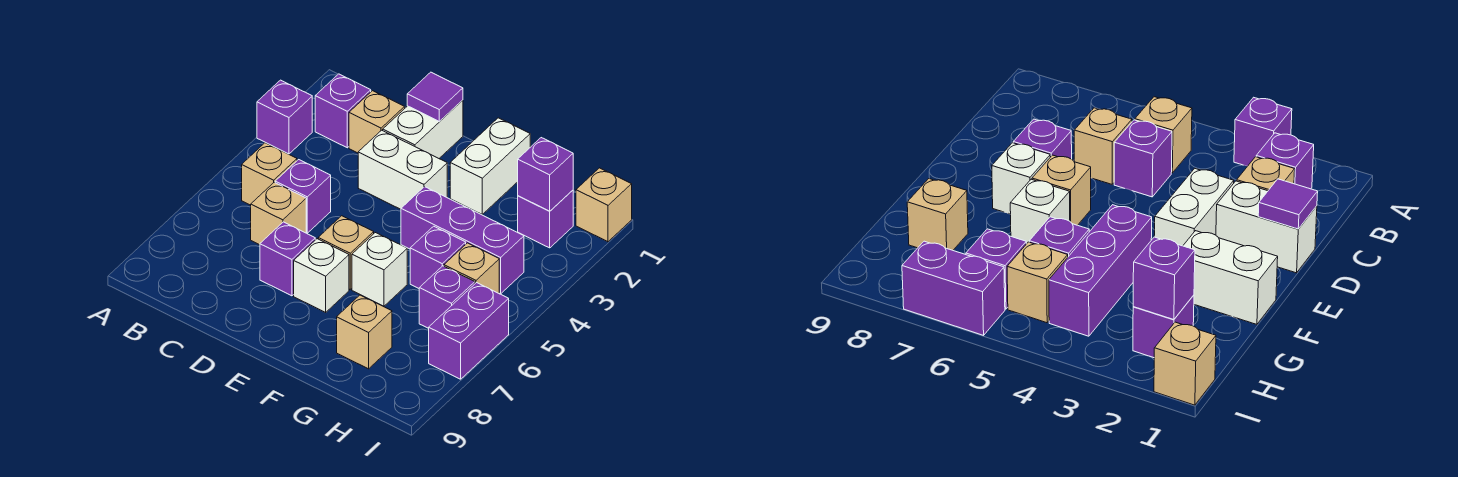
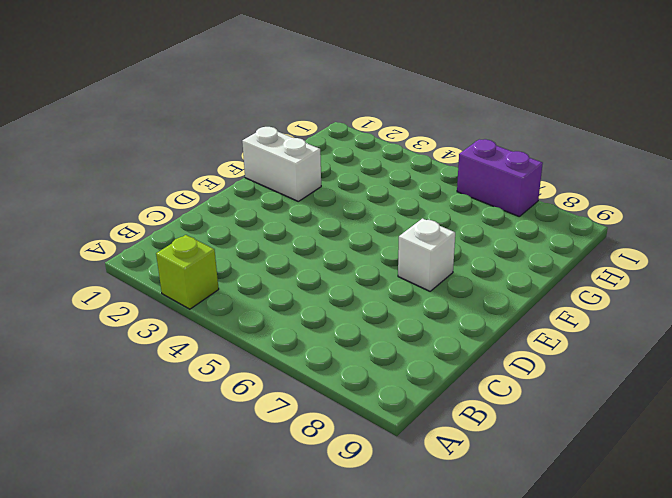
lime 1x1 brick [156,235,219,309] -> purple 1x1 brick [257,80,312,154]
none -> purple 1x1 brick [315,74,371,148]
none -> tan 1x1 brick [242,143,297,205]
none -> tan 1x1 brick [349,91,405,153]

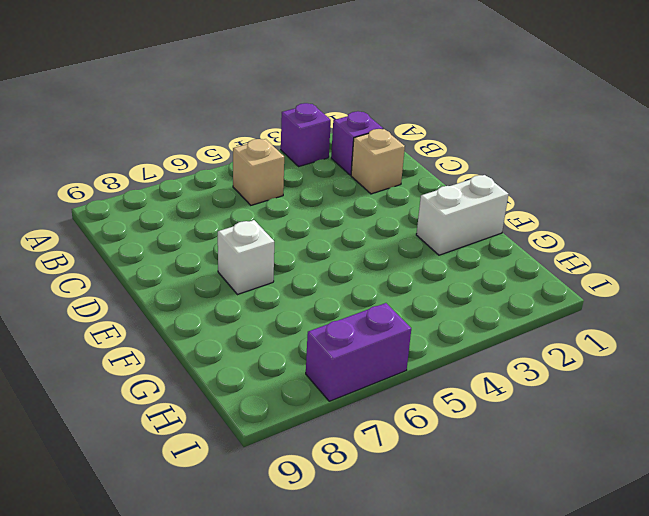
none -> purple 1x1 brick [275,160,331,233]
none -> tan 1x1 brick [251,182,306,245]
none -> white 1x2 brick [383,100,463,158]

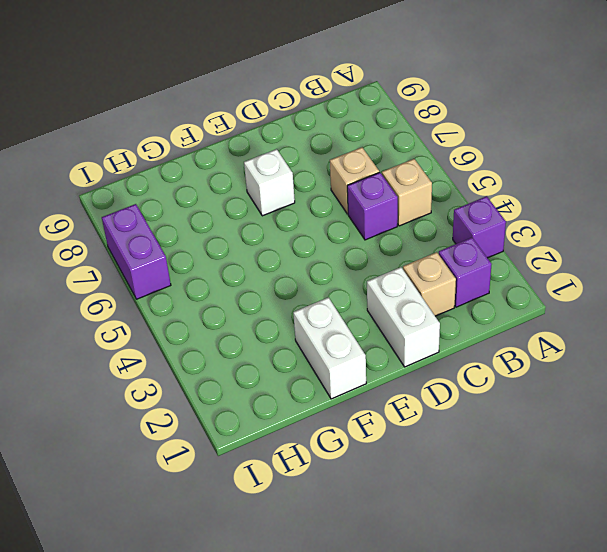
none -> white 1x2 brick [358,130,447,209]
none -> purple 1x1 brick [260,222,315,296]
none -> tan 1x1 brick [318,216,374,289]

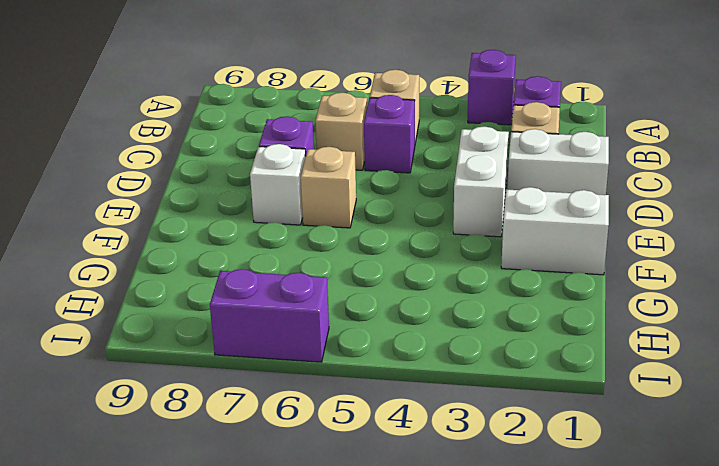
none -> purple 1x3 brick [401,187,524,294]
none -> white 1x1 brick [352,233,407,306]
none -> purple 1x1 brick [410,226,466,288]

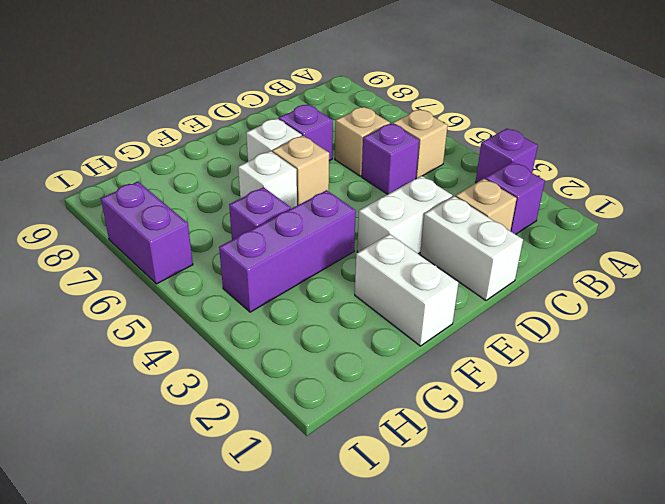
none -> tan 1x1 brick [337,295,392,369]
none -> purple 1x1 brick [518,190,573,248]
none -> tan 1x1 brick [444,243,499,293]

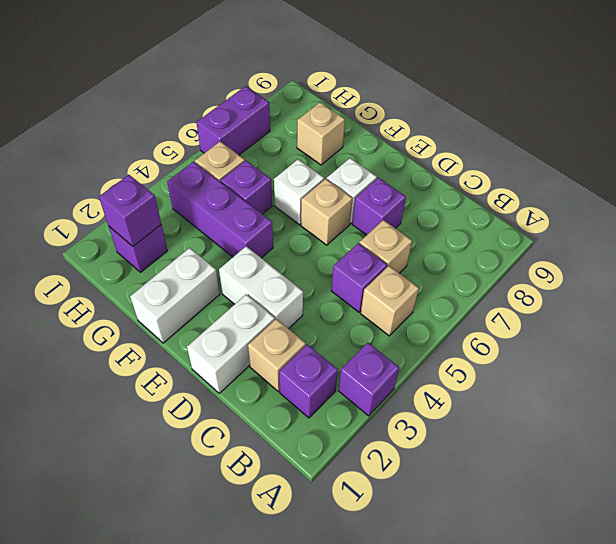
none -> purple 1x1 brick [419,266,475,328]
none -> tan 1x1 brick [576,168,632,242]
none -> purple 1x1 tile [407,72,463,122]

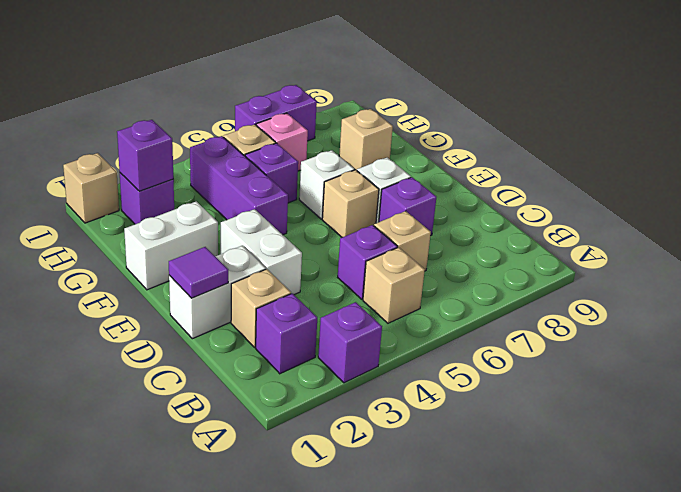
pink 1x1 brick [256,113,308,171] -> purple 1x1 brick [419,266,475,328]

